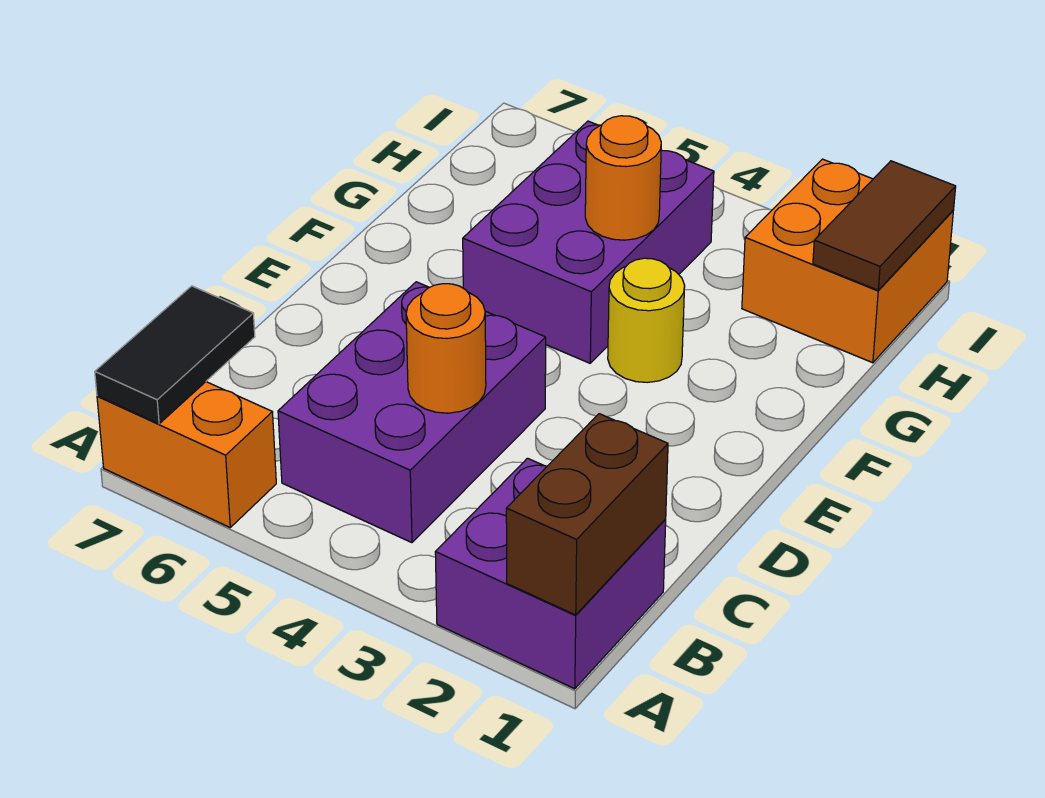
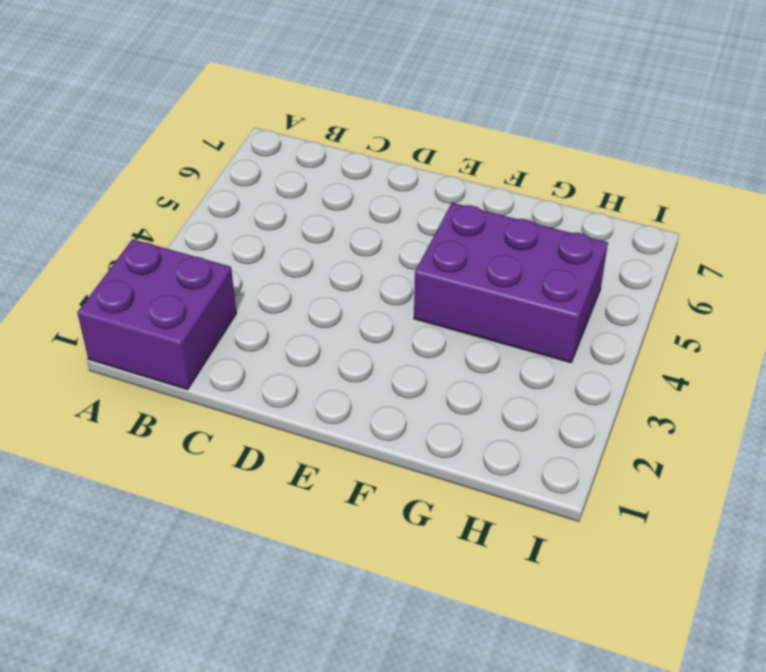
none -> orange 1x2 brick [97,382,276,527]
none -> purple 2x3 brick [278,282,546,543]

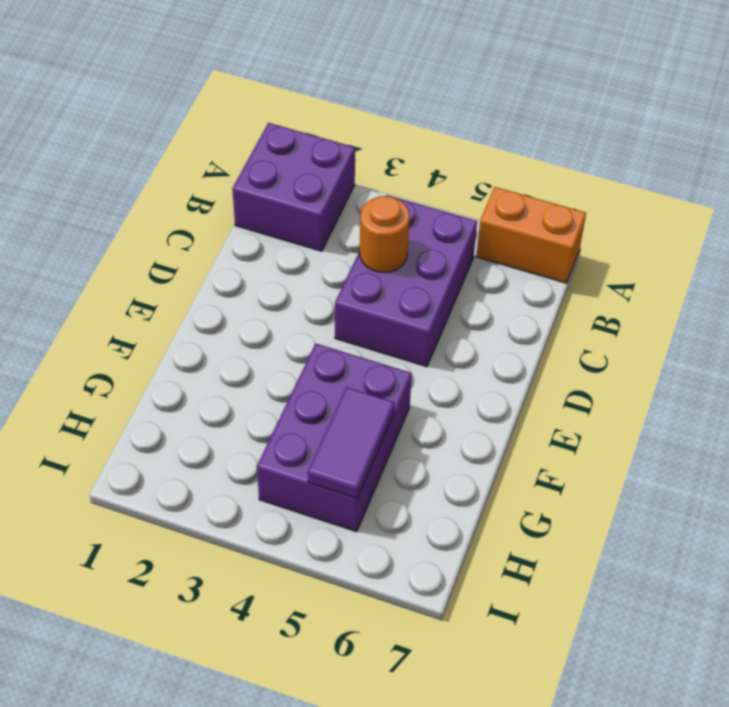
purple 1x2 tile [308,387,395,498] -> none
none -> yellow 1x1 round brick [608,258,685,382]
none -> orange 2x2 brick [742,159,953,363]

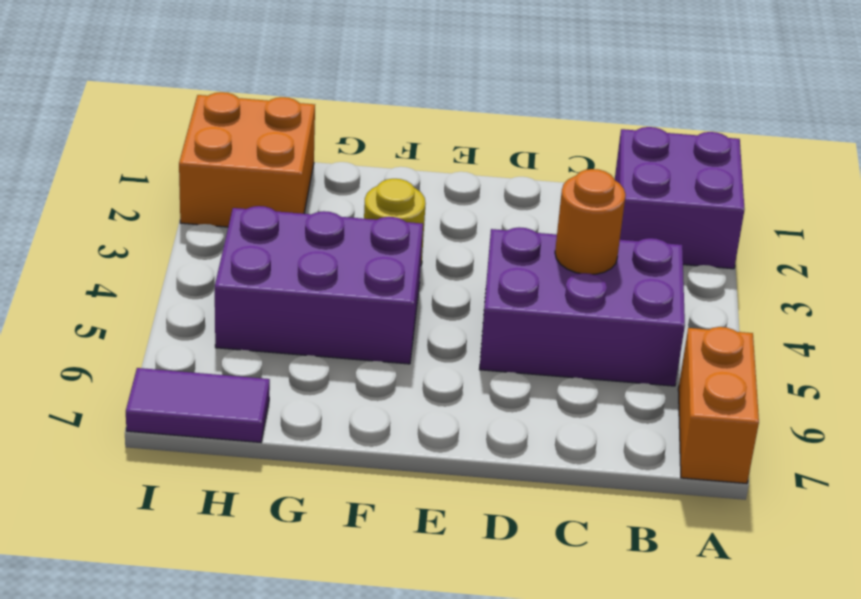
purple 1x2 tile [126,368,270,442] -> none
none -> brown 1x2 brick [506,414,668,615]
none -> black 1x2 tile [95,286,255,424]

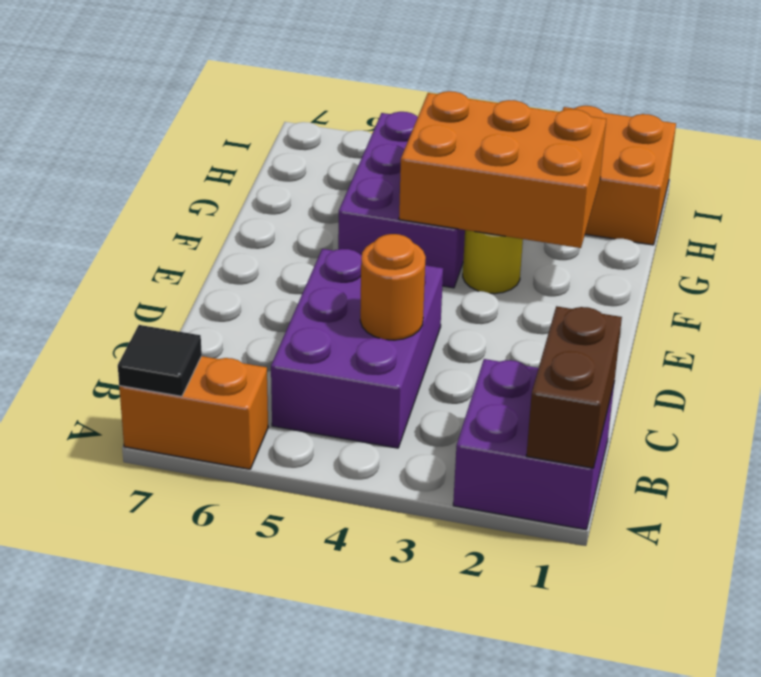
black 1x1 tile [118,325,202,396] -> black 1x2 tile [95,286,255,424]
orange 2x3 brick [399,91,606,248] -> orange 1x1 round brick [585,116,662,240]
none -> brown 1x2 tile [813,161,956,290]

